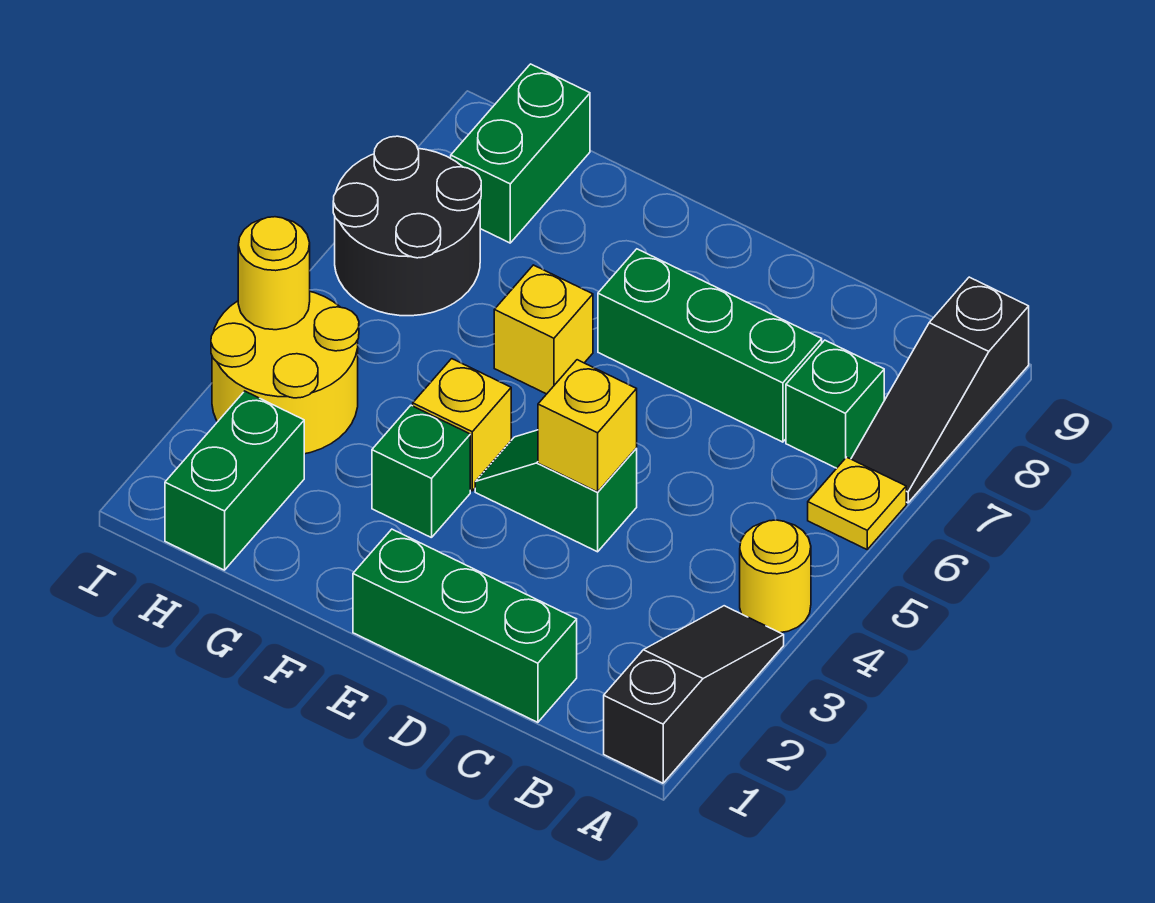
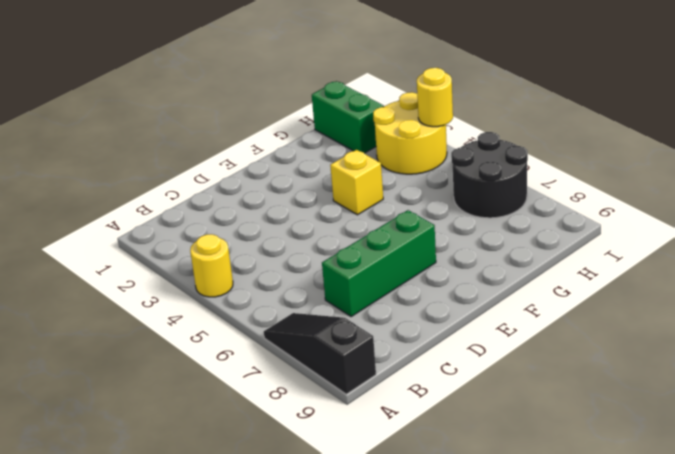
none -> black 1x3 slope [604,606,784,783]
none -> yellow 1x1 plate [808,457,906,549]
none -> green 1x1 brick [786,340,884,468]

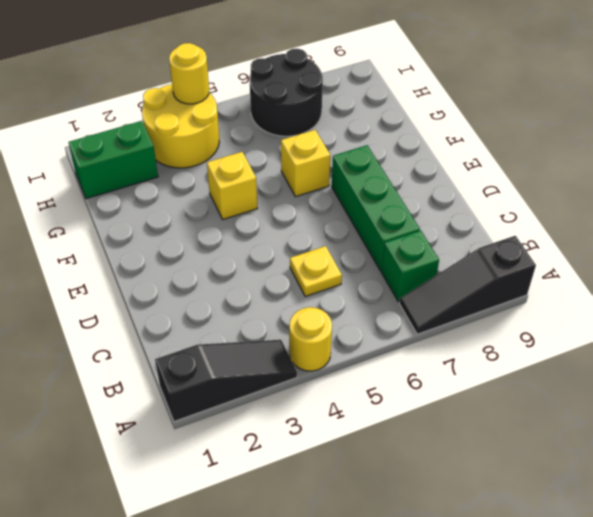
yellow 1x1 plate [290,246,342,297] -> yellow 1x1 plate moved to [808,457,906,549]
none -> green 1x3 brick [353,529,577,722]
none -> green 1x2 slope [475,430,637,552]
none -> green 1x1 brick [372,405,470,538]

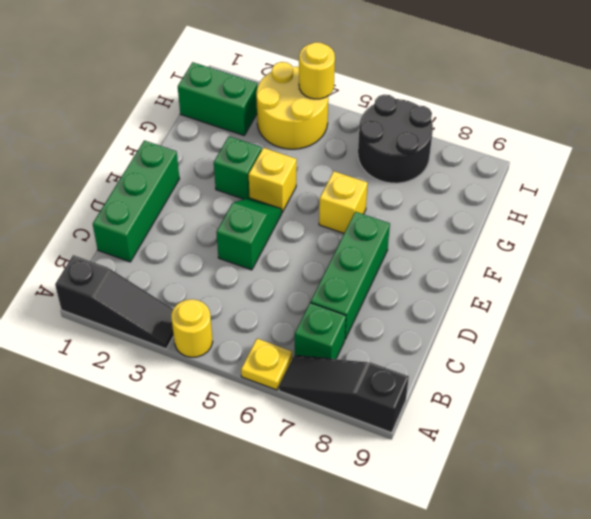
none -> green 1x2 brick [451,64,590,243]
none -> yellow 1x1 brick [538,360,637,492]

